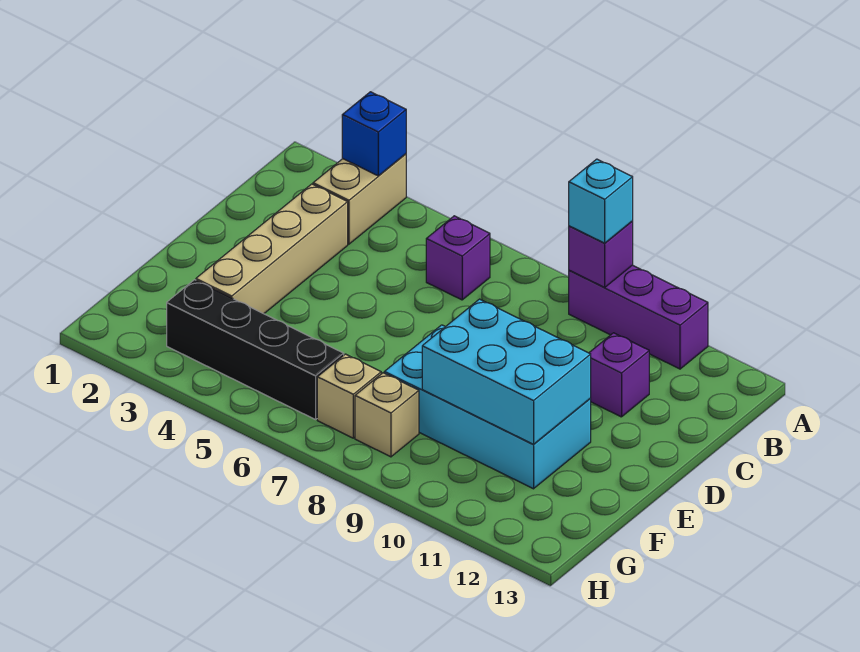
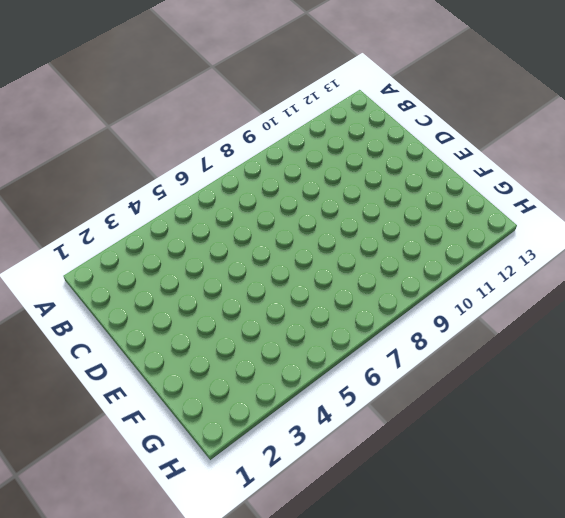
none -> tan 1x2 brick [313,154,406,244]
none -> purple 1x3 brick [569,265,708,369]
none -> purple 1x1 brick [426,216,490,300]

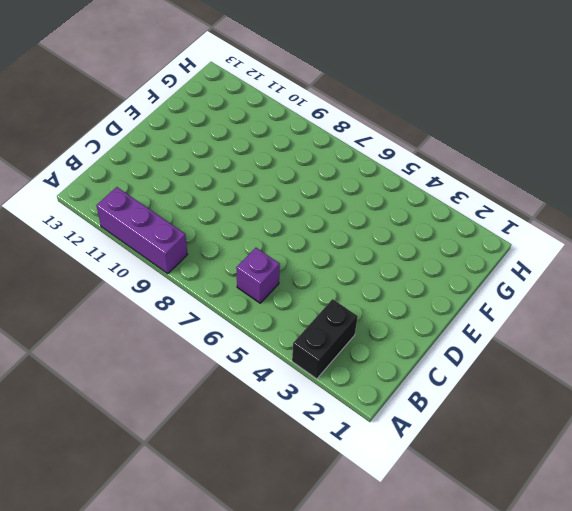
black 1x2 brick [292,299,358,379] -> tan 1x2 brick [313,154,406,244]
none -> tan 1x4 brick [196,184,348,314]
none -> purple 1x1 brick [589,333,649,417]
none -> cyan 2x4 brick [384,325,591,489]

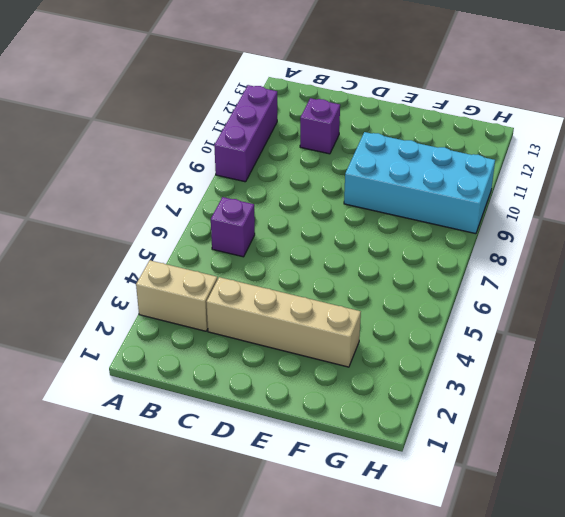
cyan 2x4 brick [344,132,495,234] -> cyan 2x4 brick turned to [384,325,591,489]
none -> black 1x4 brick [167,280,344,420]
none -> tan 1x1 brick [317,354,381,438]
none -> tan 1x1 brick [355,373,419,457]

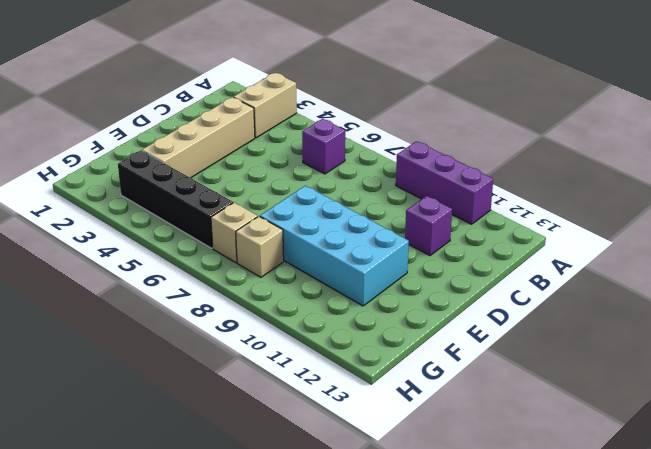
none -> blue 1x1 brick [342,92,406,176]
none -> purple 1x1 brick [569,221,633,287]
none -> cyan 2x3 brick [422,299,591,445]

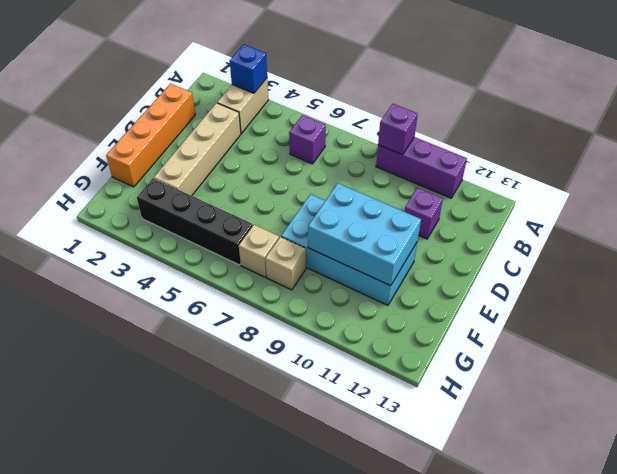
orange 1x4 brick [106,84,195,187] -> none
none -> cyan 1x1 brick [569,159,633,243]

